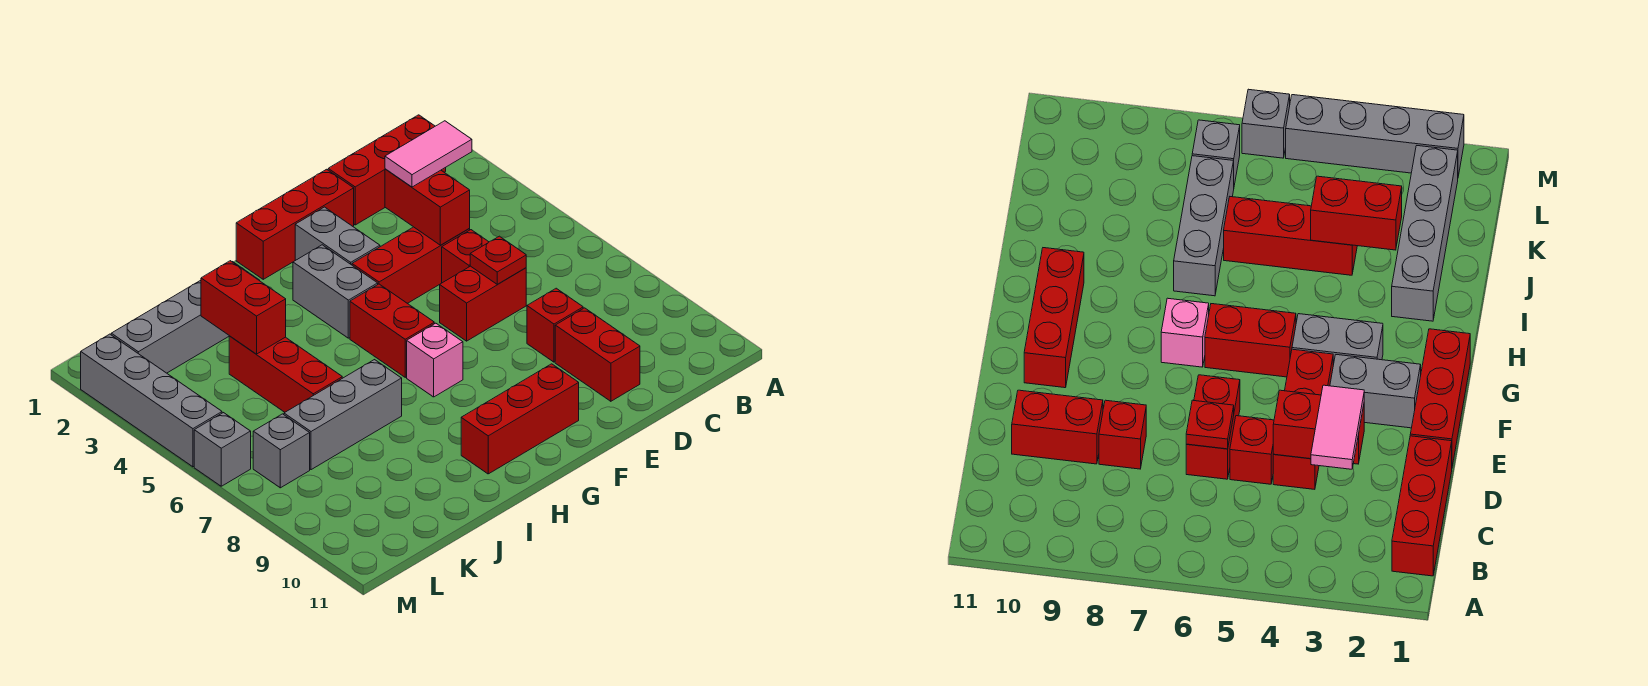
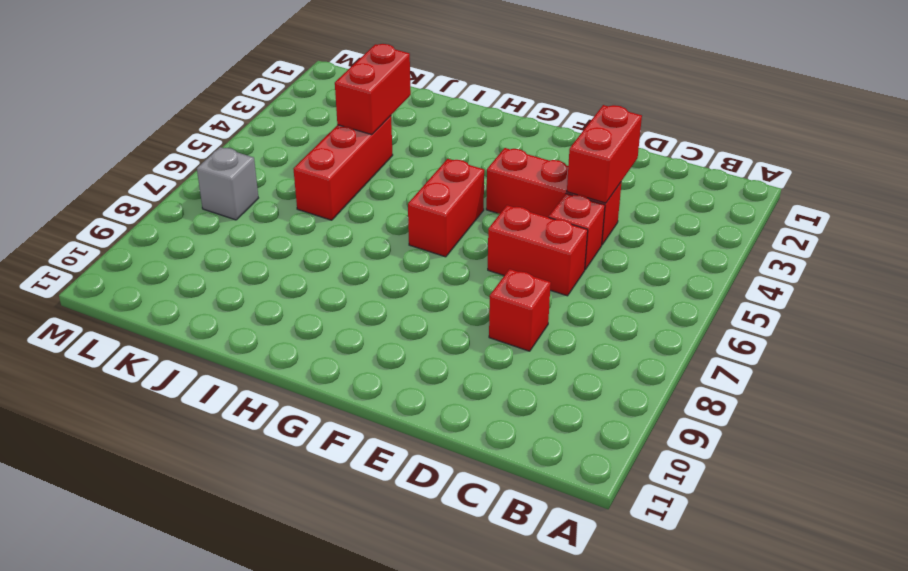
none -> red 1x3 brick [328,115,446,225]
none -> red 1x2 brick [555,308,640,401]
none -> red 1x3 brick [236,169,354,279]

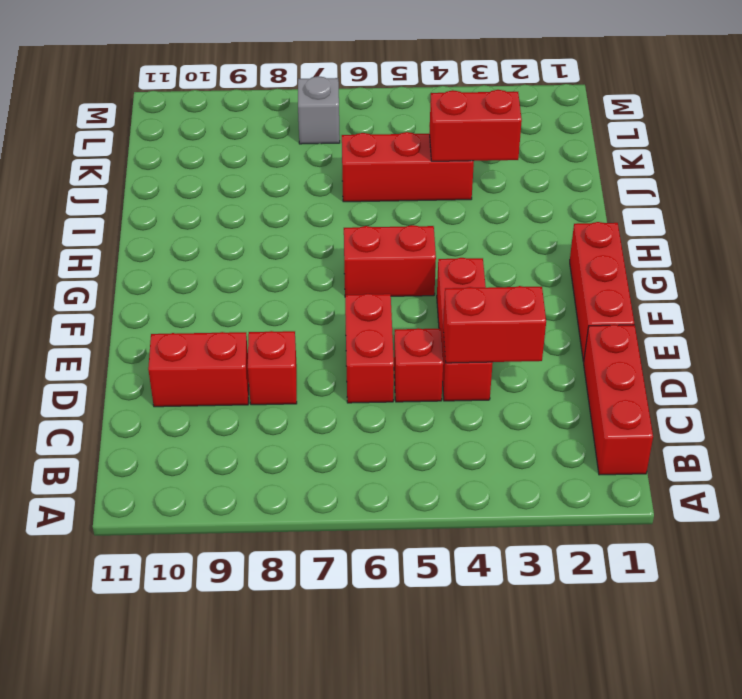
none -> grey 1x2 brick [295,207,380,265]
none -> red 1x3 brick [461,364,579,474]
none -> grey 1x2 brick [293,245,378,338]

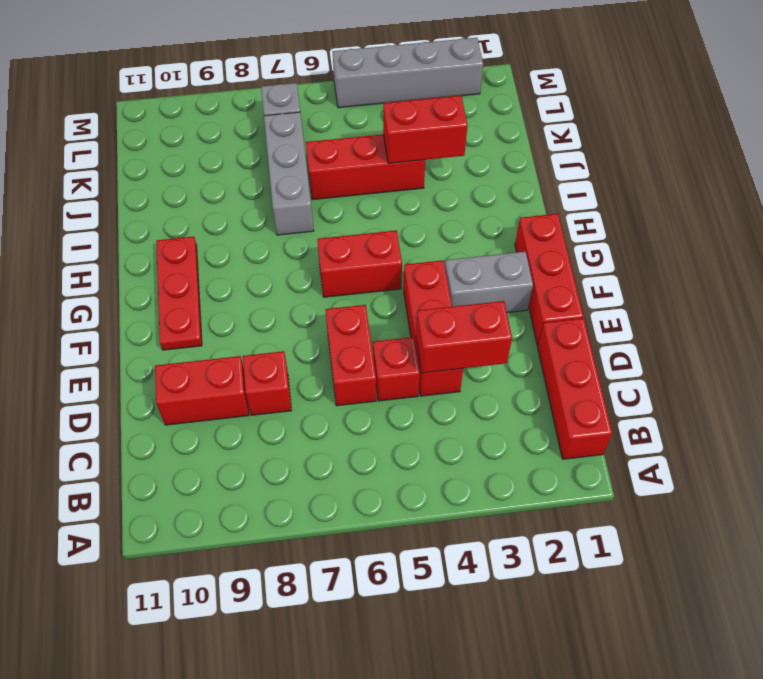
red 1x3 plate [156,237,202,350] -> red 1x3 brick [461,364,579,474]
none -> grey 1x2 brick [293,245,378,338]
none -> pink 1x1 brick [407,323,463,397]
none -> grey 1x4 brick [111,262,260,373]

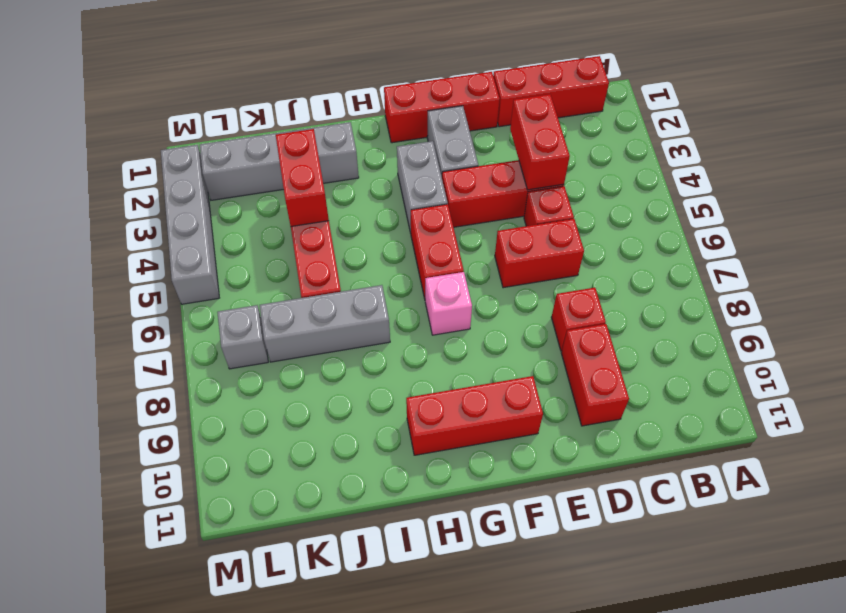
none -> grey 1x1 brick [194,413,251,486]
none -> red 1x1 plate [470,236,526,284]
none -> pink 1x2 tile [385,121,472,187]

